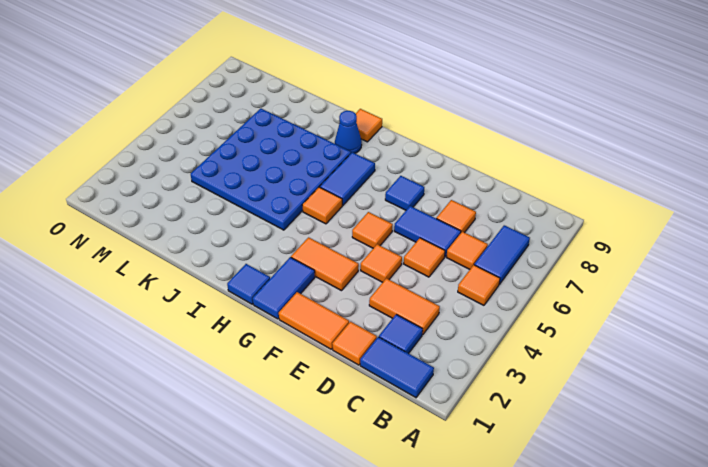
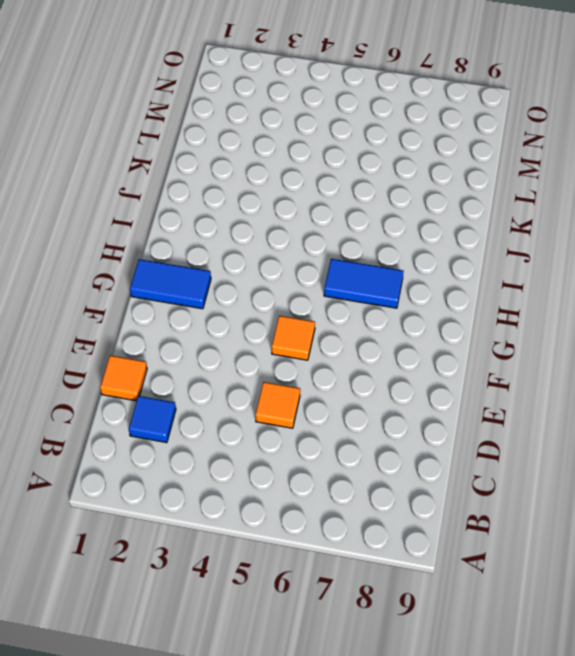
none -> blue 1x2 tile [360,337,434,398]
none -> orange 1x1 tile [458,265,500,305]
none -> blue 1x2 tile [474,225,530,284]

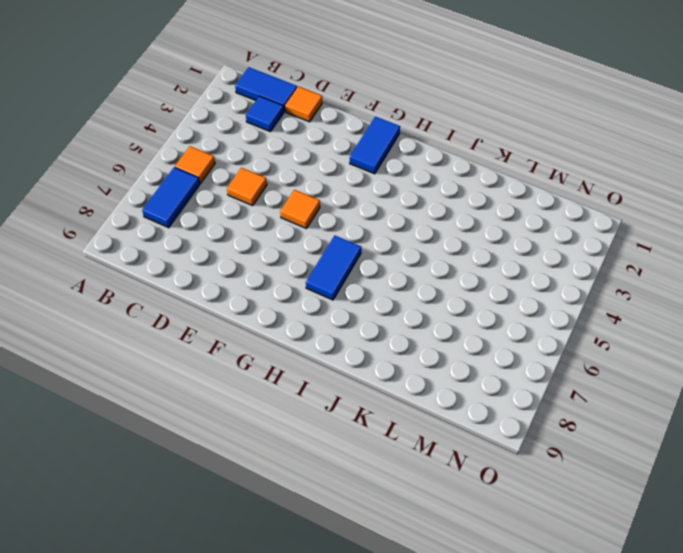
none -> orange 1x2 tile [369,278,440,335]
none -> orange 1x1 tile [446,232,488,269]
none -> blue 1x2 tile [394,206,461,257]

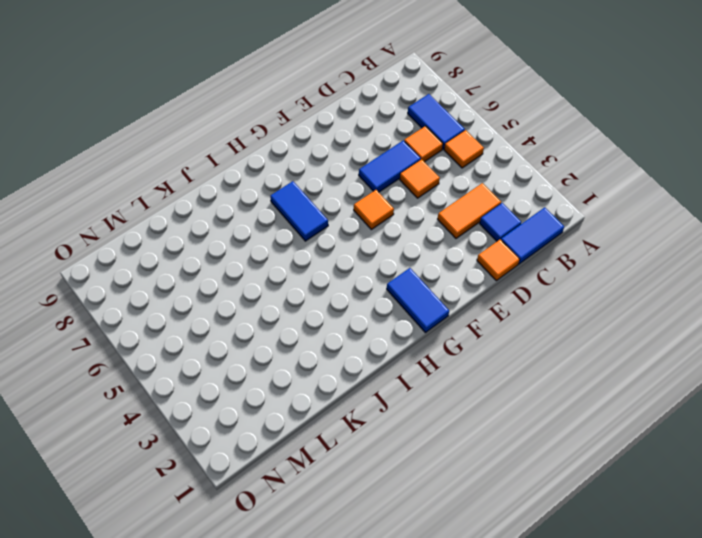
none -> orange 1x1 tile [436,200,476,233]
none -> orange 1x2 tile [279,292,349,349]
none -> orange 1x1 tile [361,244,402,282]

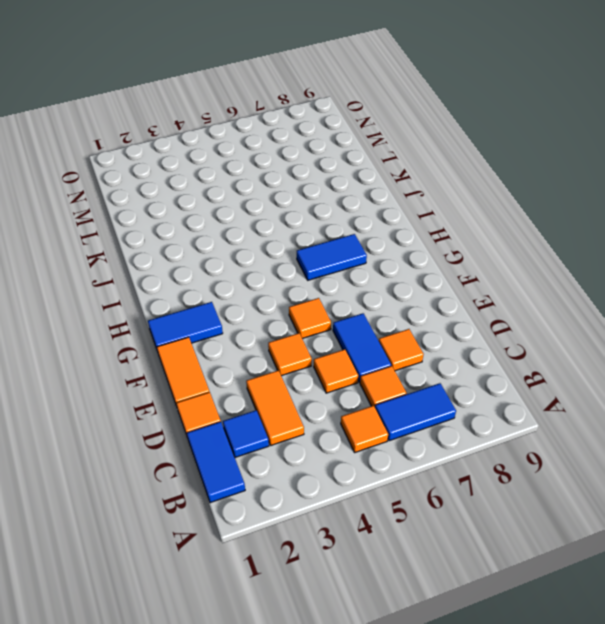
none -> orange 1x2 tile [291,237,359,291]
none -> blue 1x1 tile [385,176,424,210]
none -> blue 1x1 tile [227,264,270,304]

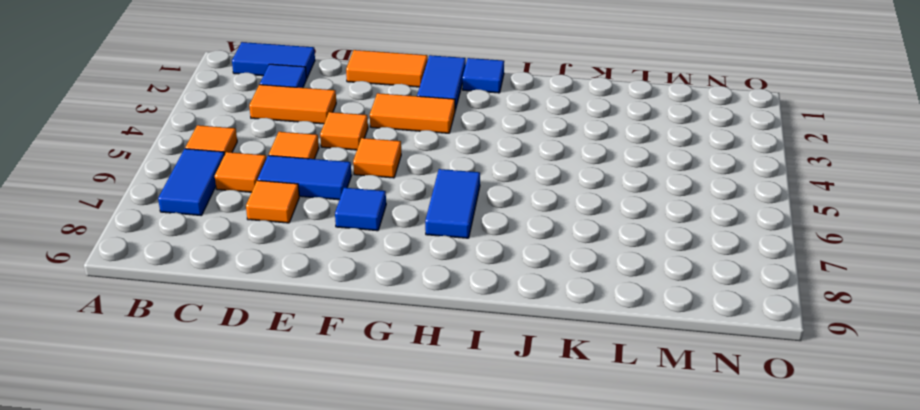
none -> orange 1x1 tile [332,322,377,365]
none -> orange 1x1 tile [302,187,342,224]
none -> blue 4x4 plate [191,109,351,230]

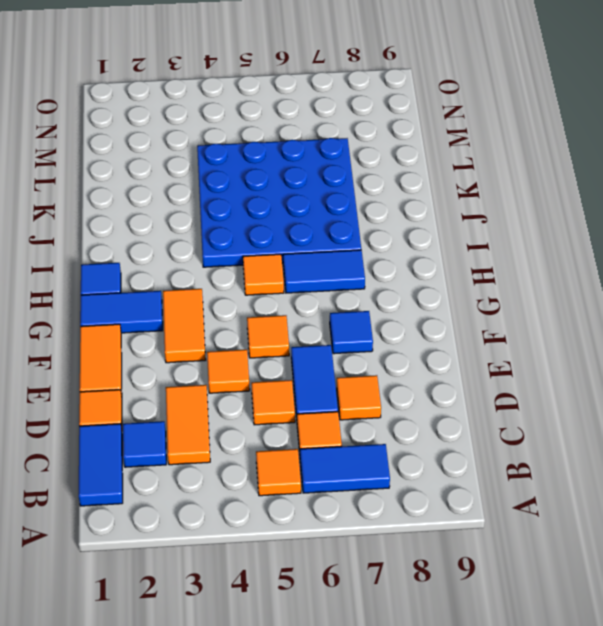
none -> blue 1x1 cone [335,111,362,153]
none -> orange 1x1 tile [356,109,382,142]

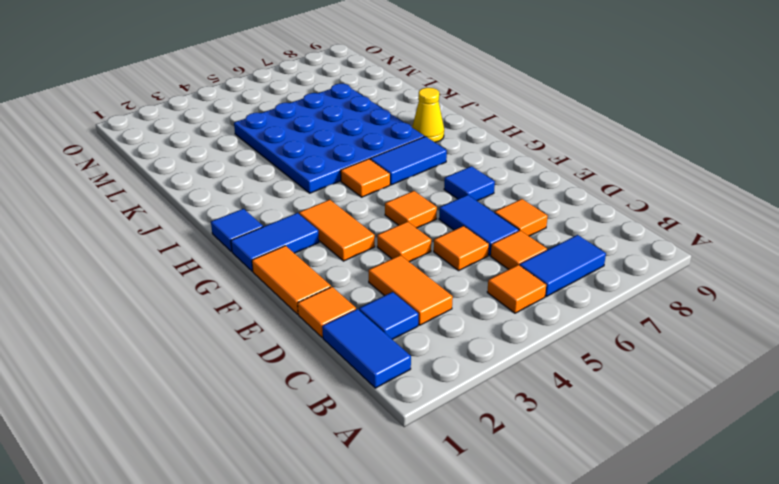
yellow 1x1 cone [412,88,444,142] -> blue 1x1 cone [335,111,362,153]
none -> orange 1x1 tile [356,109,382,142]

